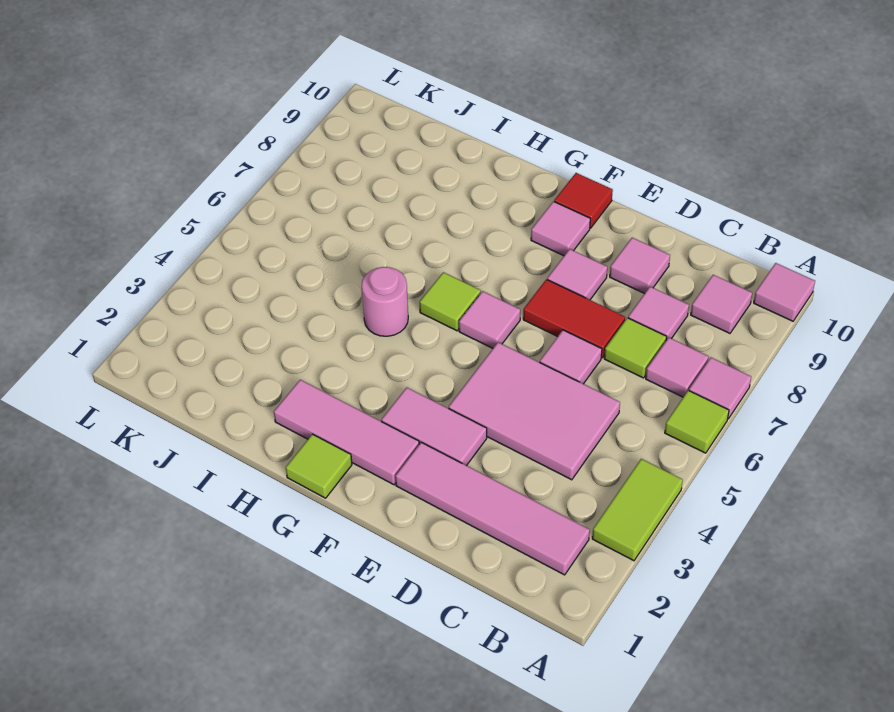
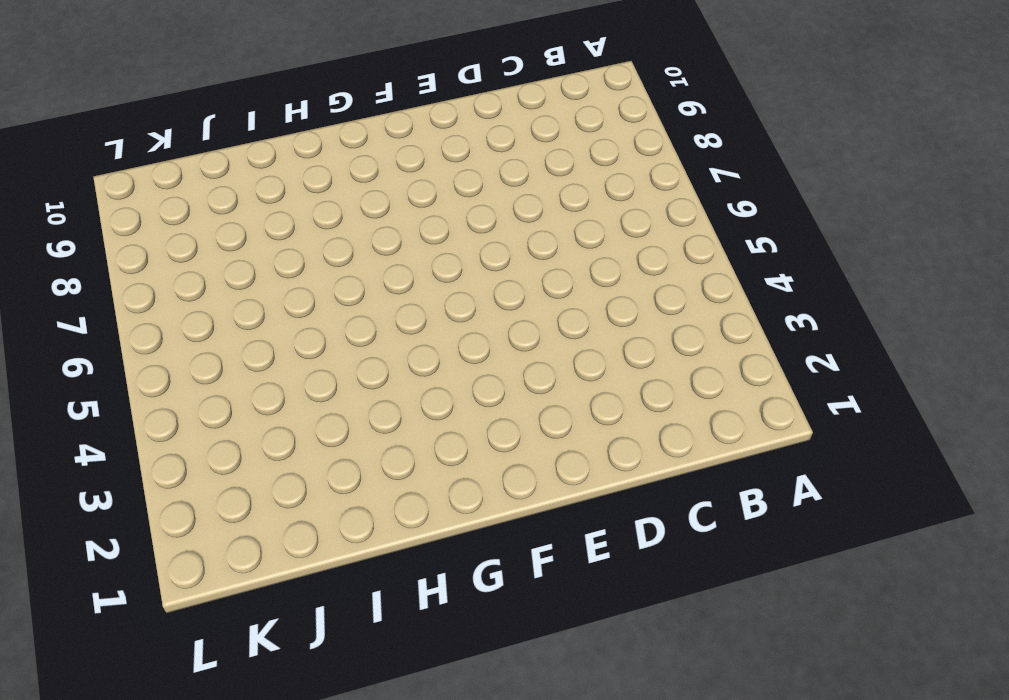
none -> lime 1x2 tile [592,459,683,561]
none -> lime 1x1 tile [665,390,729,453]
none -> pink 1x1 tile [689,358,751,419]

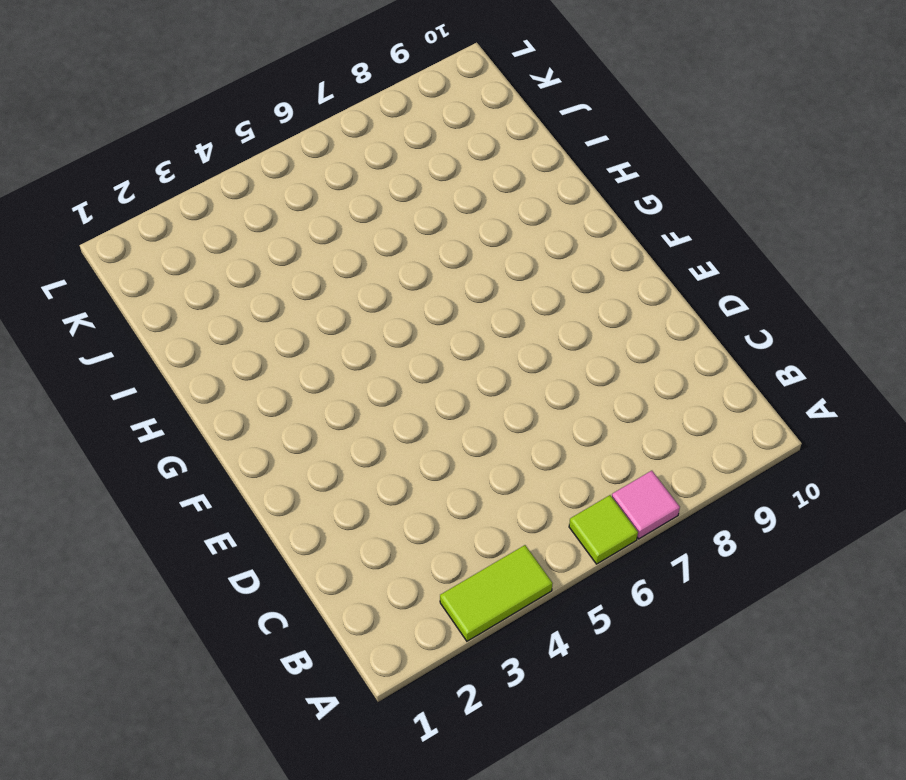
none -> pink 1x1 tile [754,263,815,321]
none -> pink 1x4 tile [396,442,590,575]
none -> pink 1x1 tile [646,338,709,397]

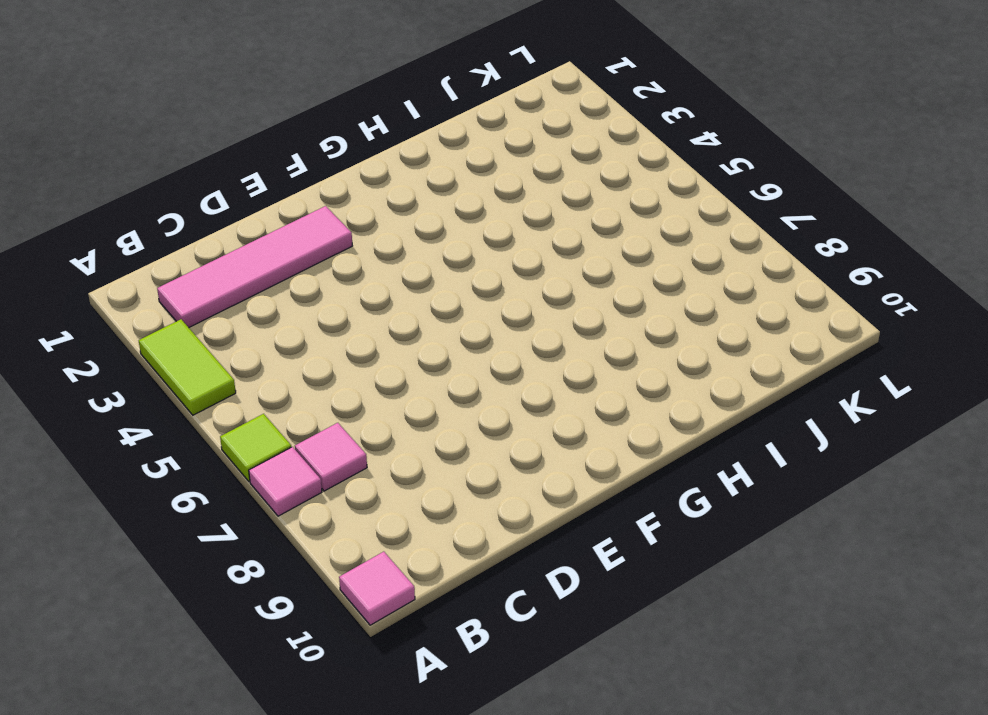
none -> pink 1x1 tile [691,275,752,333]
none -> pink 2x3 tile [449,342,620,480]
none -> lime 1x1 tile [604,318,667,378]

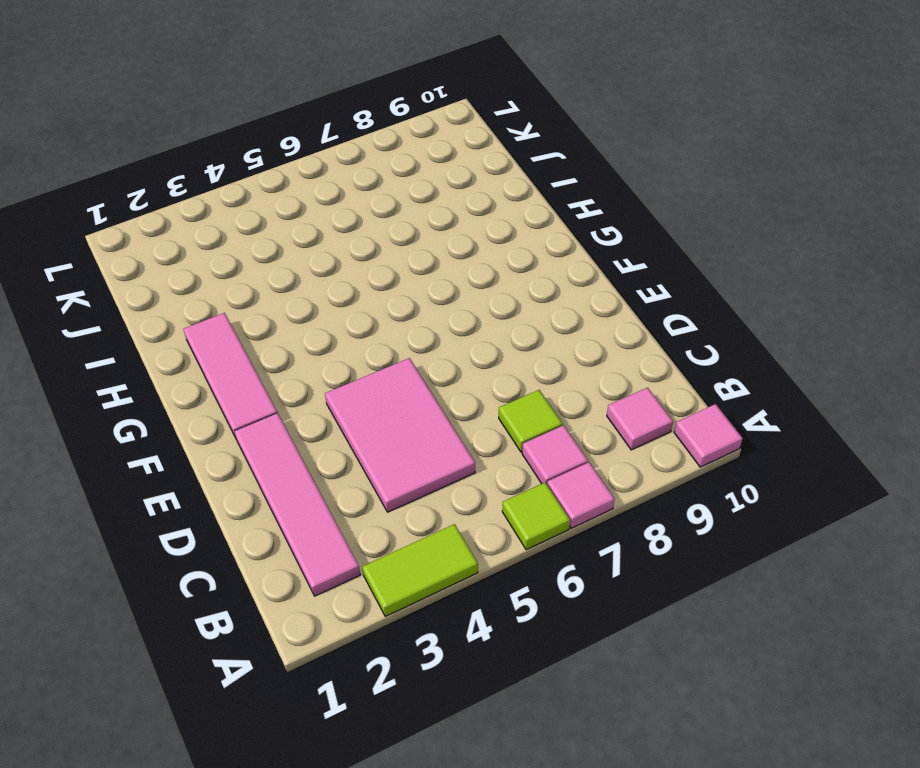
none -> pink 1x1 tile [628,287,689,340]
none -> pink 1x1 tile [540,330,602,384]
none -> red 1x2 tile [523,279,625,358]

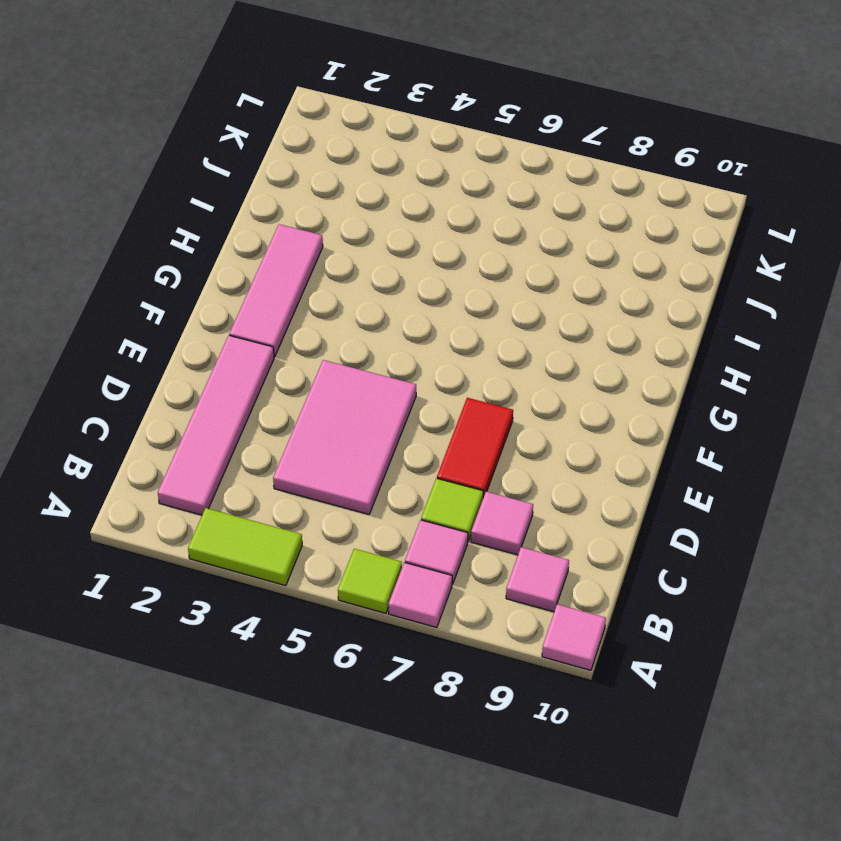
none -> pink 1x1 tile [540,330,602,384]
none -> pink 1x1 tile [610,238,670,294]
none -> pink 1x2 tile [381,388,487,466]

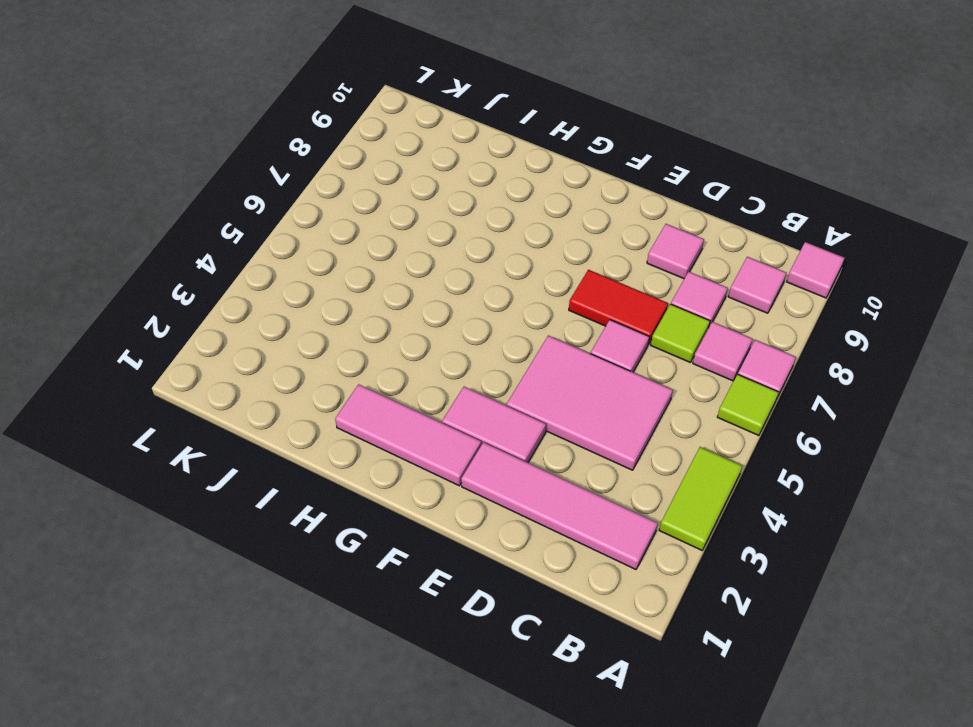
none -> pink 1x1 tile [547,249,607,300]
none -> pink 1x1 tile [459,291,520,348]
none -> pink 1x1 tile [531,201,590,256]

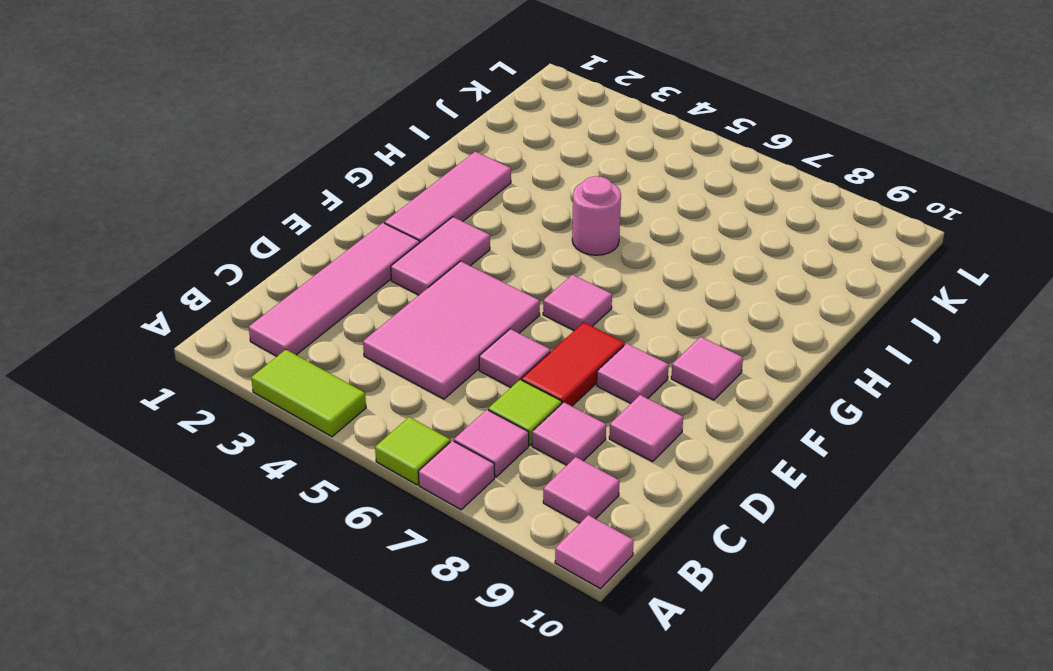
none -> red 1x1 tile [554,173,613,228]
none -> lime 1x1 tile [286,434,352,498]
none -> lime 1x1 tile [420,272,481,331]

